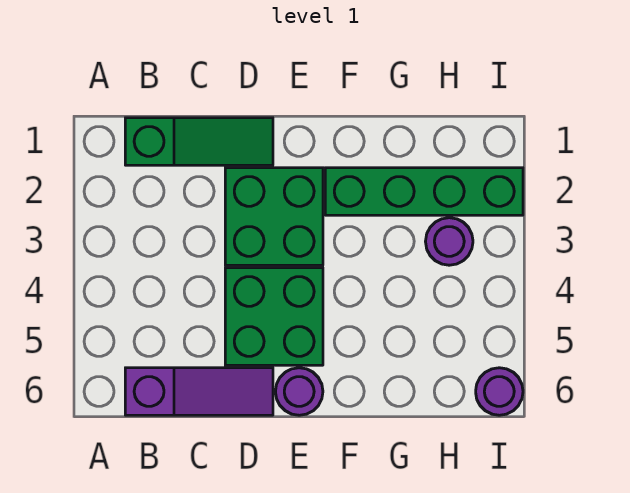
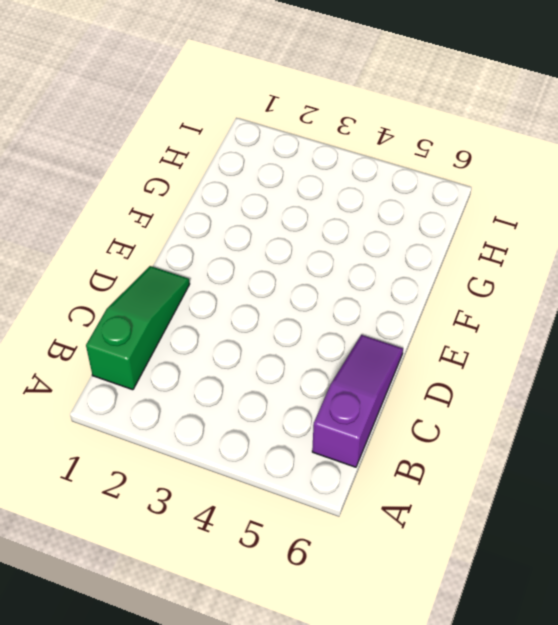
none -> green 2x2 brick [225,168,323,265]
none -> green 2x2 brick [225,268,323,365]

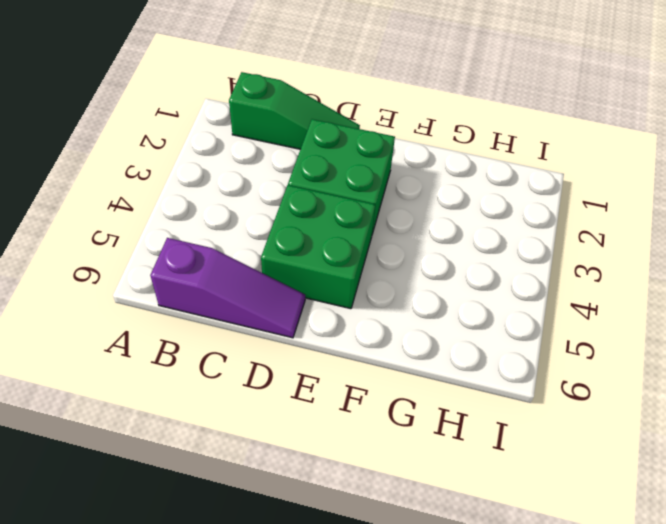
none -> purple 1x1 round brick [275,368,323,415]
none -> green 1x4 brick [325,168,523,215]

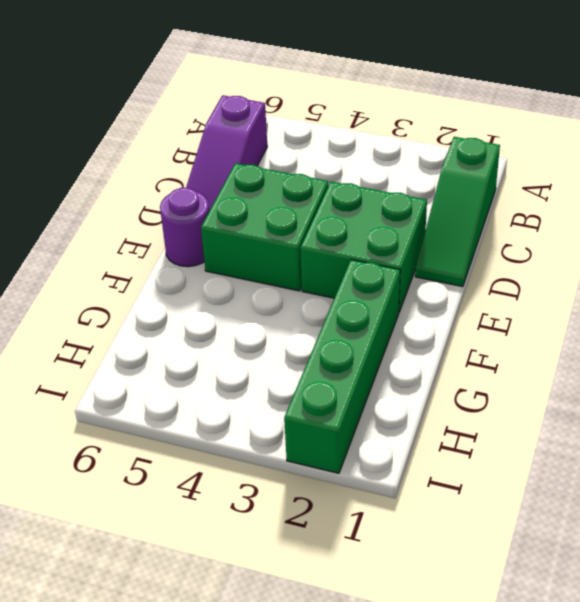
none -> purple 1x1 round brick [426,218,473,265]
none -> purple 1x1 round brick [476,368,523,415]

